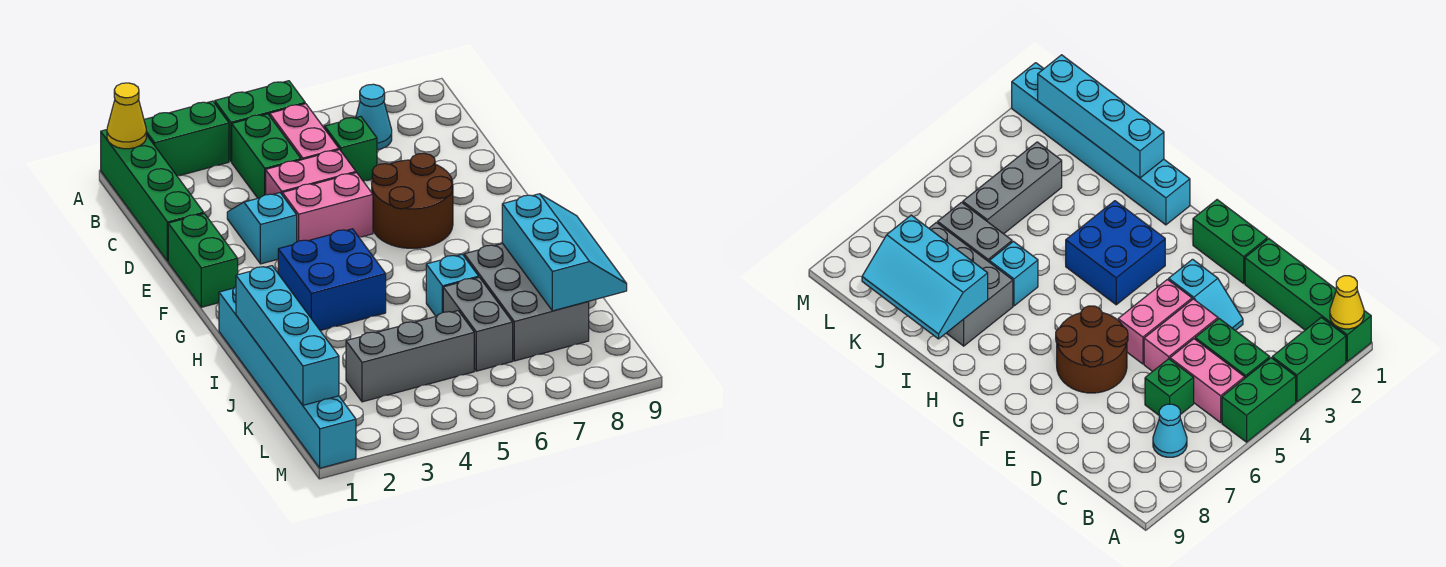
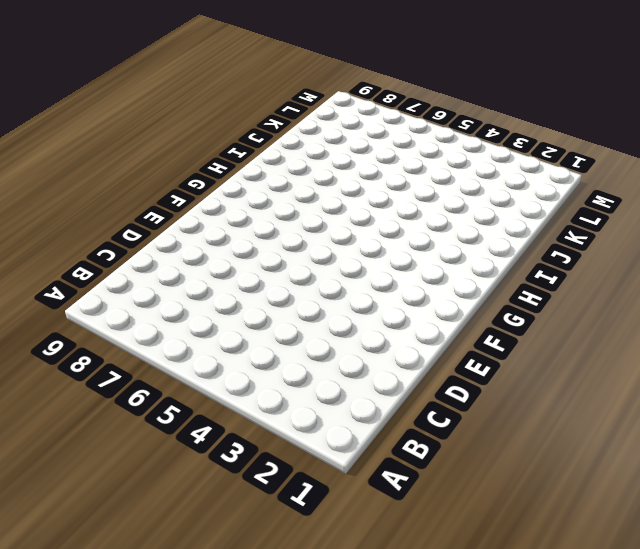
none -> green 1x4 brick [101,130,204,261]
none -> green 1x2 brick [144,101,229,176]
none -> green 1x2 brick [215,81,305,162]

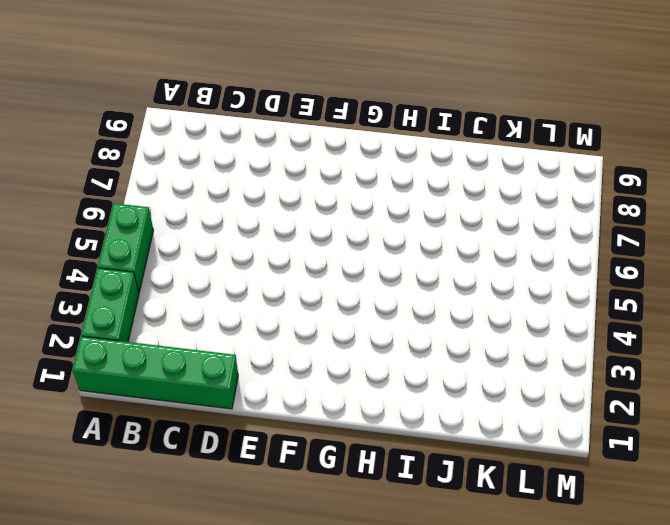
none -> green 1x2 brick [232,114,301,198]
none -> pink 1x2 brick [270,104,339,160]
none -> cyan 1x1 cone [356,84,392,150]

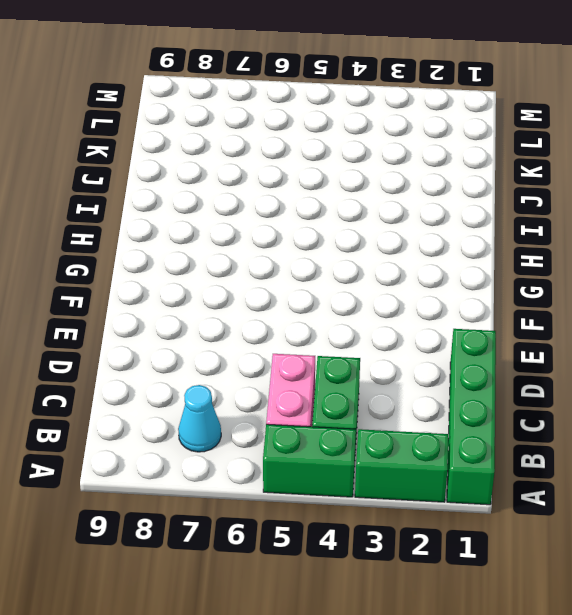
none -> green 1x1 brick [325,116,377,181]
none -> cyan 1x2 slope [227,193,297,264]
none -> pink 1x2 brick [266,150,356,195]

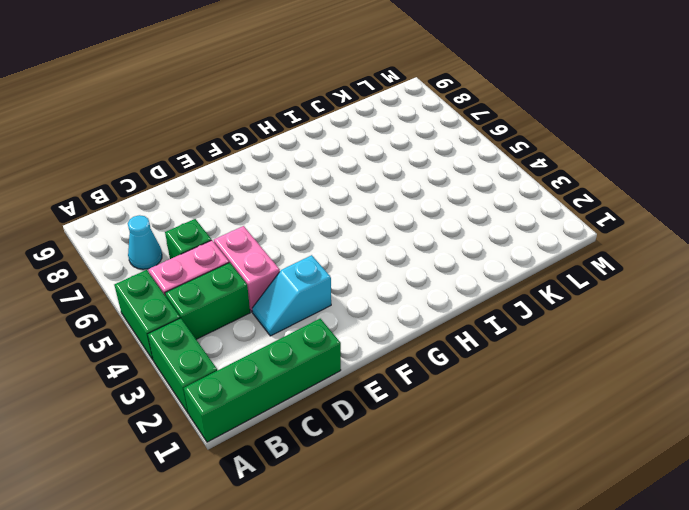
none -> green 1x2 brick [168,214,238,307]
none -> pink 1x2 brick [282,173,373,242]
none -> brown 2x2 round brick [372,153,453,248]

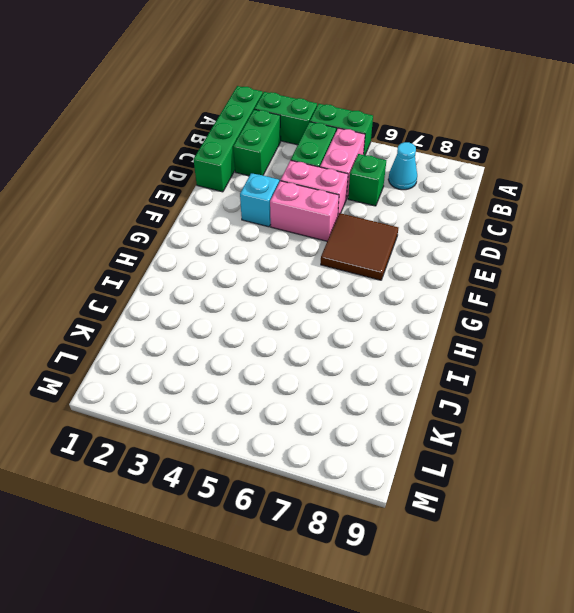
green 1x2 brick [233,109,281,176] -> green 1x2 brick moved to [168,214,238,307]
brown 2x2 tile [321,213,398,280] -> brown 2x2 round brick [372,153,453,248]
none -> blue 2x2 brick [278,229,386,331]
none -> cyan 1x6 brick [219,287,356,468]
none -> cyan 1x1 brick [426,254,479,316]

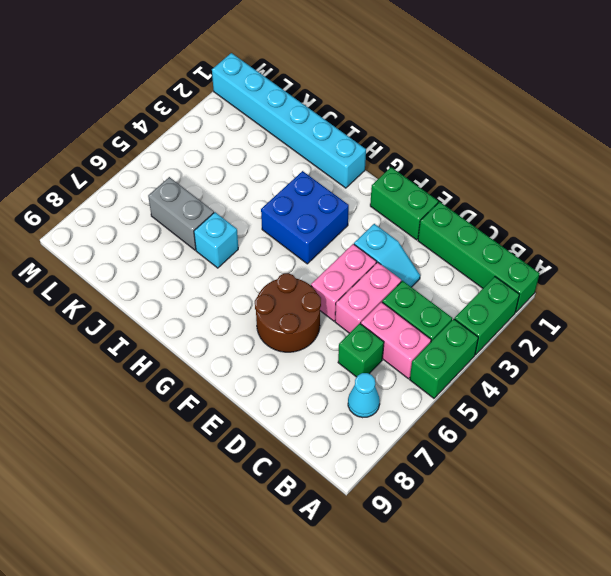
none -> grey 2x3 brick [464,244,589,361]
none -> grey 1x3 brick [346,311,474,402]
none -> yellow 1x1 cone [107,83,146,149]

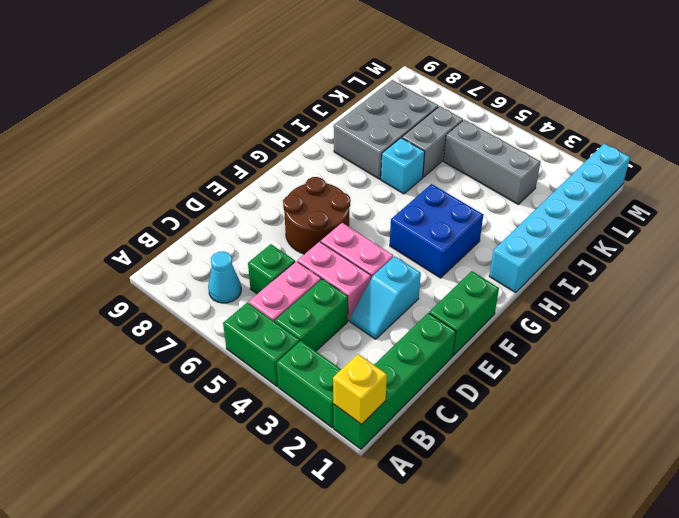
yellow 1x1 brick [333,354,387,425] -> yellow 1x1 cone [107,83,146,149]
none -> cyan 1x4 brick [236,266,339,405]
none -> cyan 2x3 slope [502,194,627,311]

